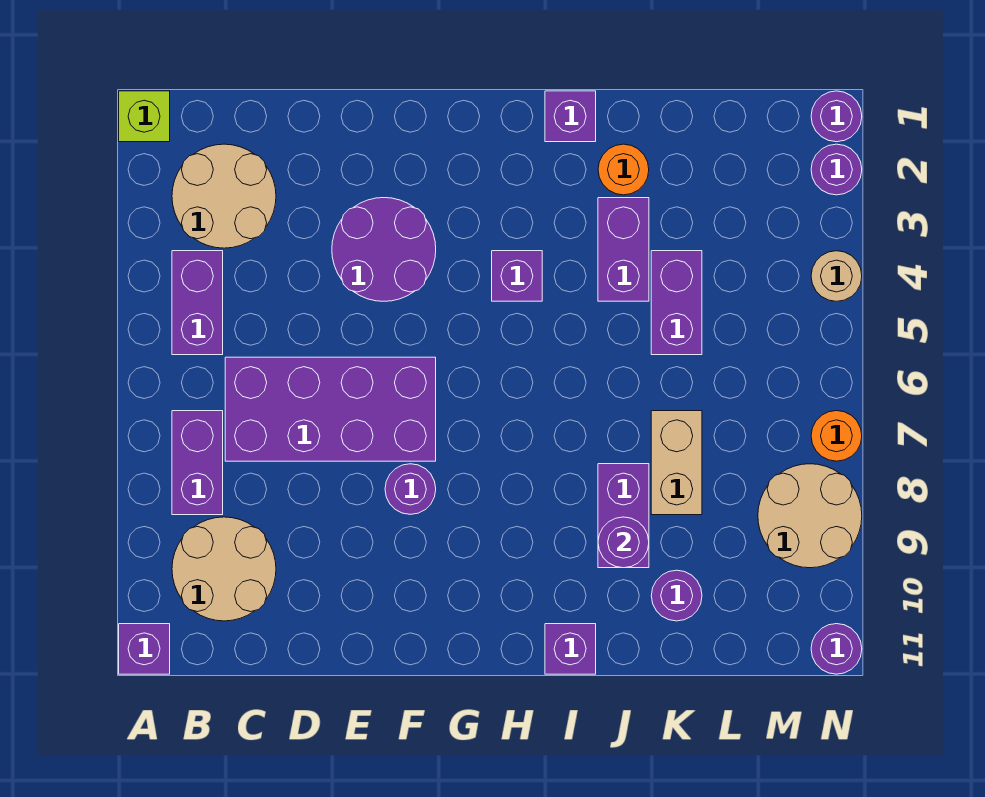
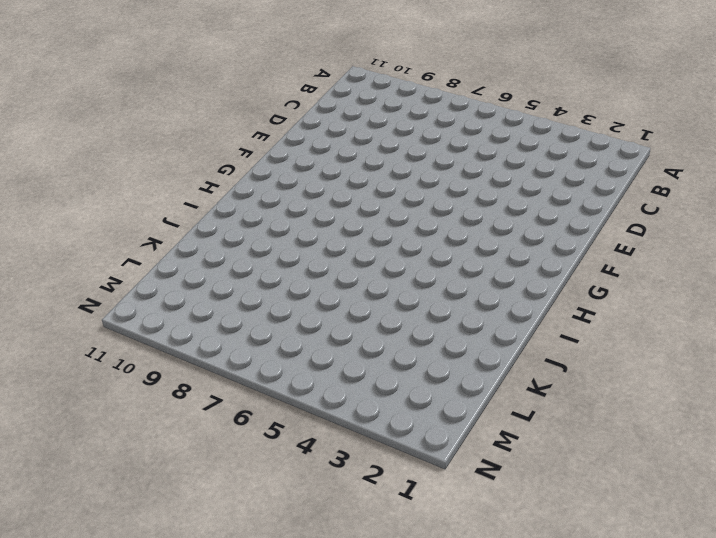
none -> lime 1x1 brick [119,91,170,142]
none -> purple 1x1 brick [119,624,170,674]
none -> tan 2x2 round brick [172,144,276,248]

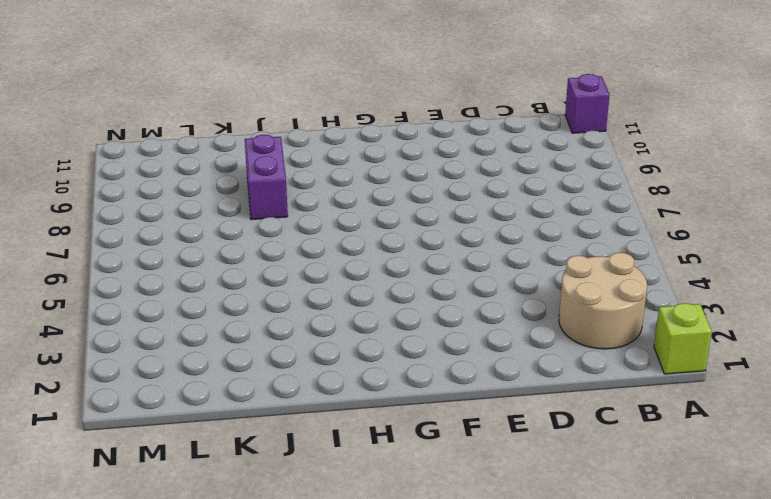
none -> purple 1x2 brick [172,251,223,355]
none -> purple 1x2 brick [172,411,223,515]
none -> tan 2x2 round brick [172,517,276,621]

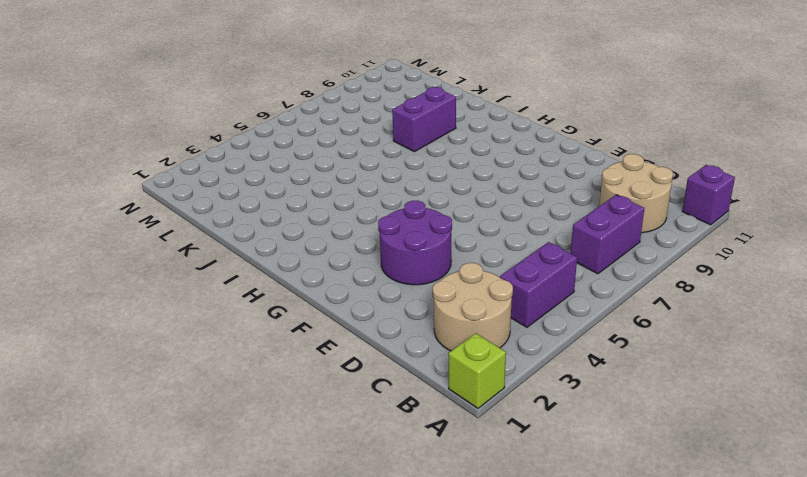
none -> purple 2x4 brick [225,357,436,461]
none -> purple 1x1 round brick [385,464,436,514]
none -> purple 1x1 brick [492,251,542,301]

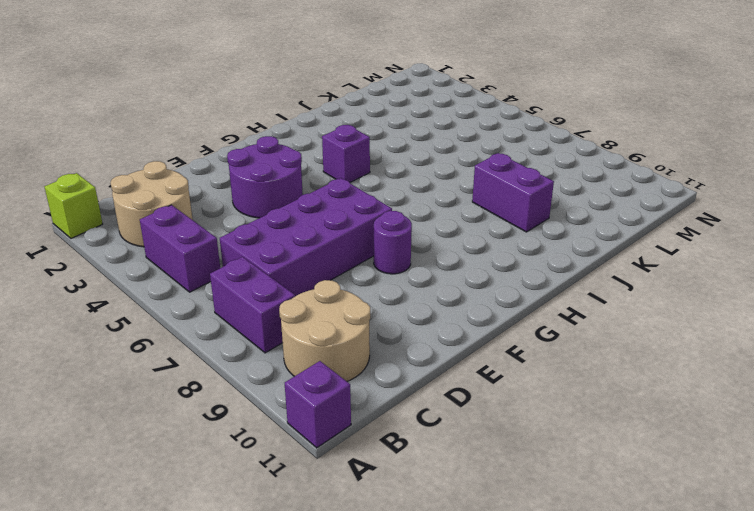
none -> purple 1x1 brick [545,91,596,142]
none -> purple 1x1 brick [545,624,596,674]
none -> orange 1x1 round brick [598,144,649,195]

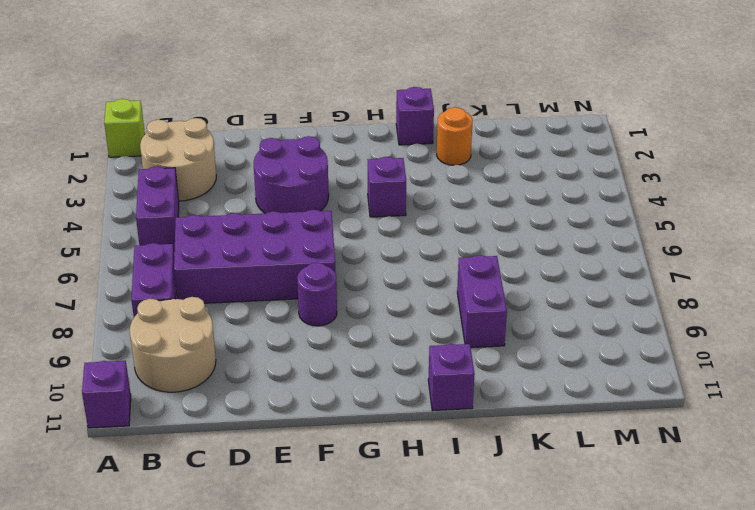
none -> purple 1x2 brick [598,198,649,301]
none -> purple 1x2 brick [651,251,702,355]
none -> tan 1x2 brick [651,411,702,515]

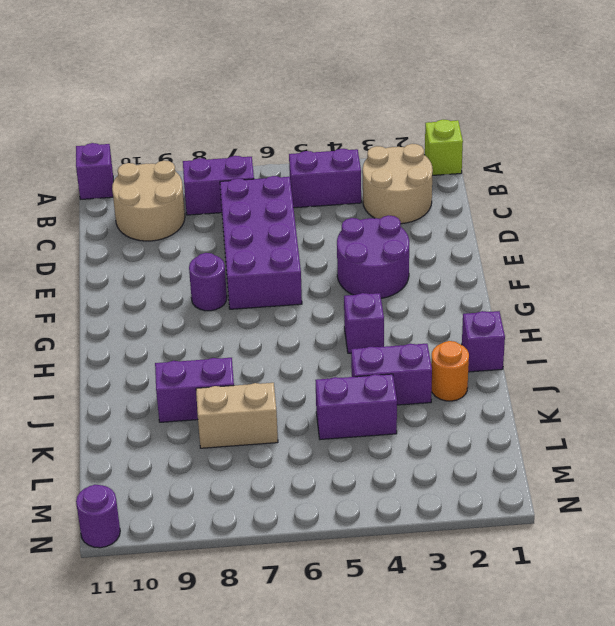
none -> purple 1x1 brick [545,624,596,674]
none -> purple 1x1 round brick [651,570,702,621]
none -> tan 2x2 round brick [758,464,862,568]

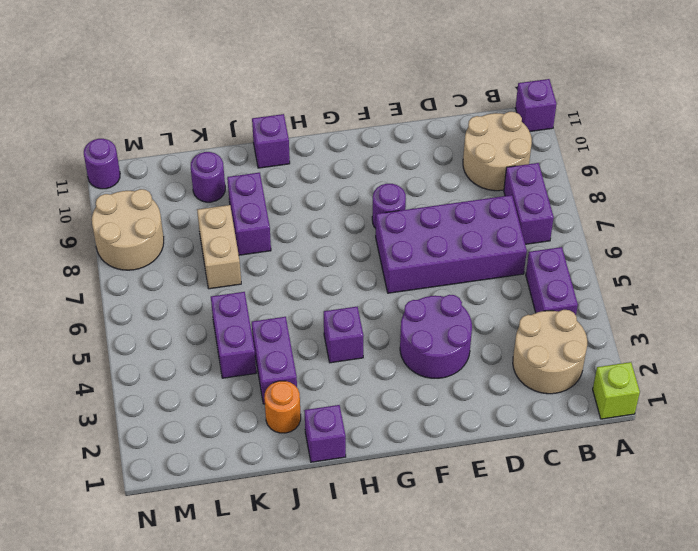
none -> purple 1x1 round brick [811,91,862,142]
none -> purple 1x1 round brick [811,144,862,195]
none -> tan 1x1 round brick [811,251,862,301]

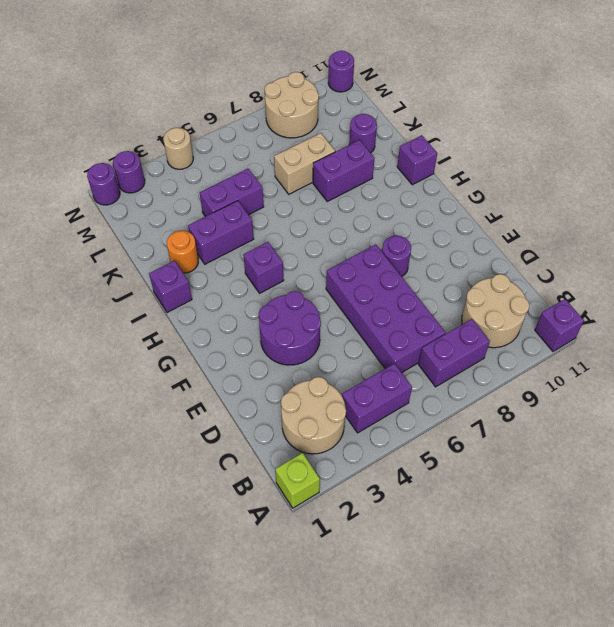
none -> orange 1x1 round brick [811,411,862,461]
none -> purple 1x1 round brick [598,517,649,568]

